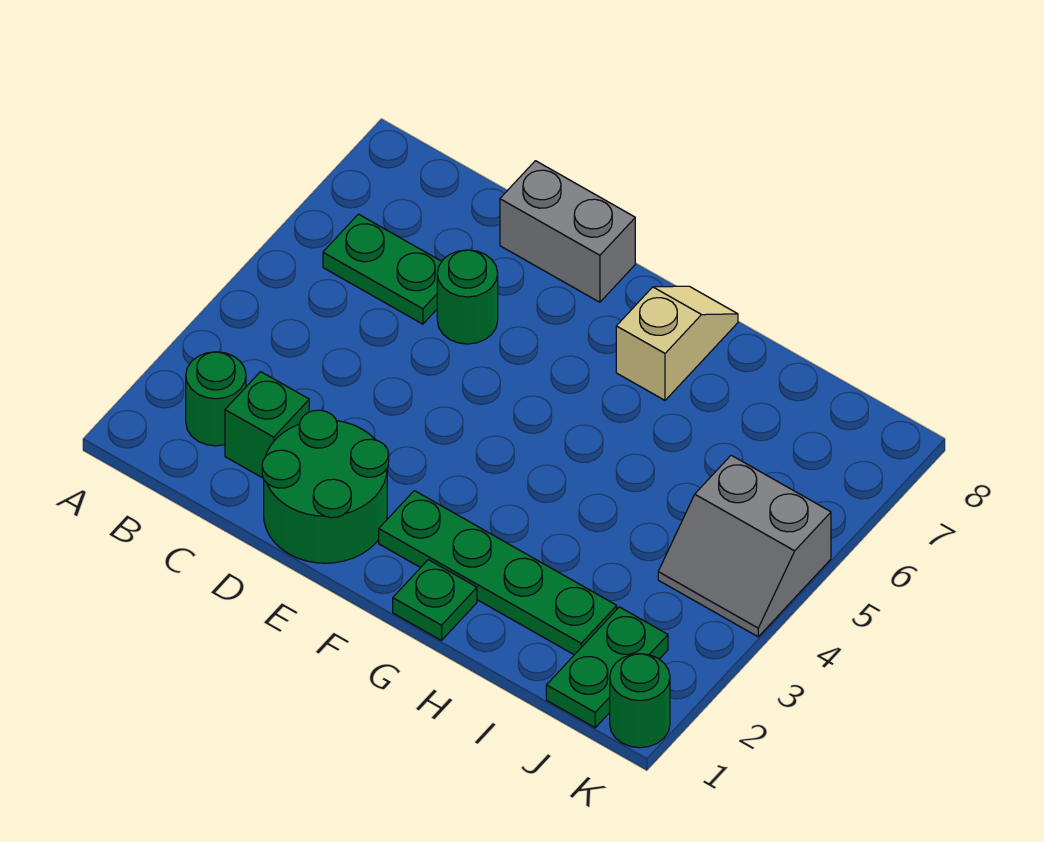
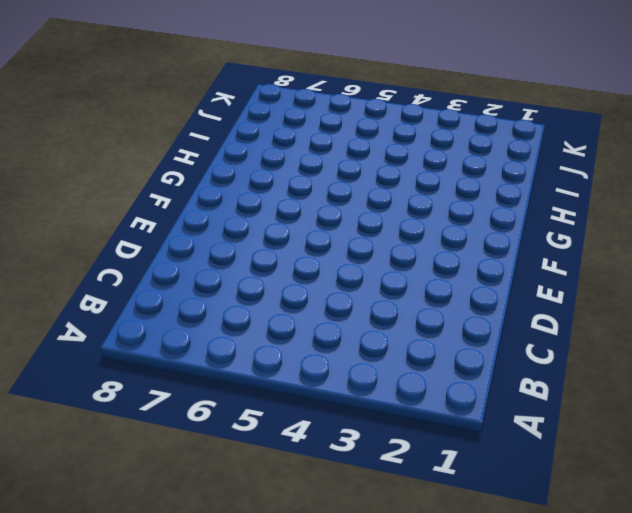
none -> green 1x1 round brick [186,352,246,446]
none -> green 1x2 plate [323,214,442,324]
none -> green 1x1 brick [225,372,309,478]

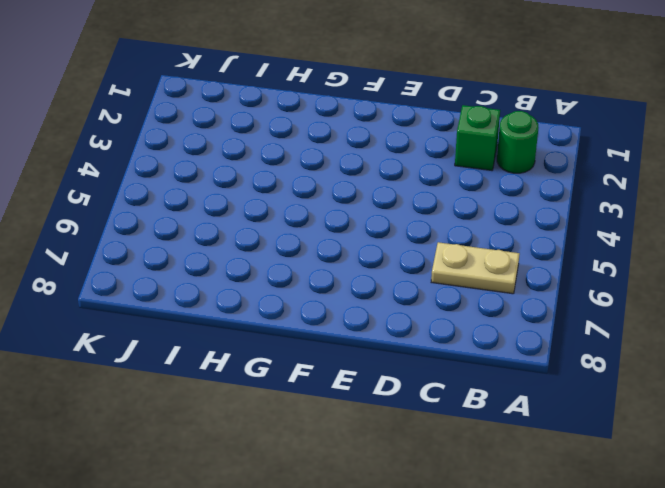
tan 1x2 plate [431,242,520,294] -> green 1x2 plate [323,214,442,324]
none -> green 2x2 round brick [262,410,389,563]
none -> green 1x1 round brick [437,250,498,344]
none -> grey 1x2 brick [500,161,635,302]

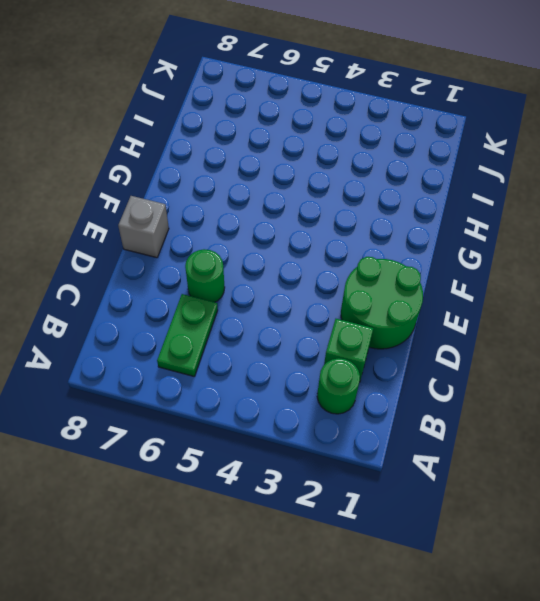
grey 1x1 brick [118,196,169,258] -> grey 1x2 brick [500,161,635,302]
none -> green 1x4 plate [379,491,617,655]
none -> green 1x1 plate [393,560,477,640]
none -> tan 1x2 slope [616,286,738,400]

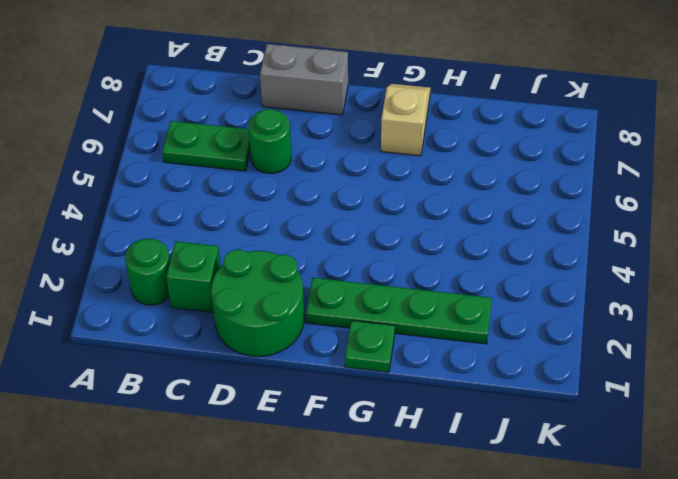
none -> green 1x2 plate [546,607,668,728]
none -> grey 2x2 slope [658,455,831,637]
none -> green 1x1 round brick [610,654,670,748]

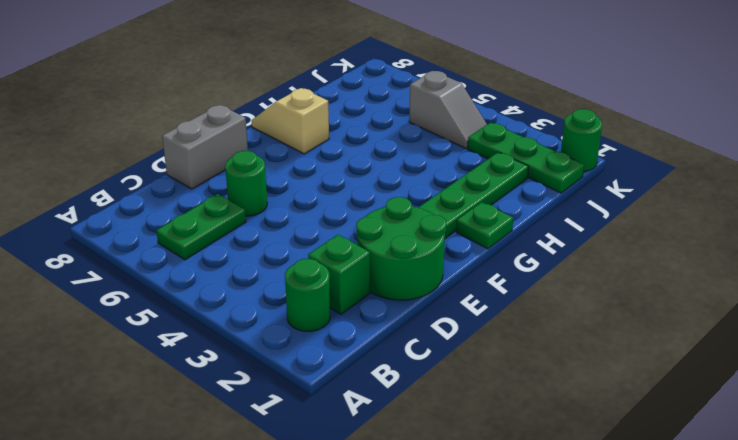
green 1x3 plate [468,123,584,193] -> green 1x2 plate [546,607,668,728]
grey 1x2 slope [409,71,487,149] -> grey 2x2 slope [658,455,831,637]

